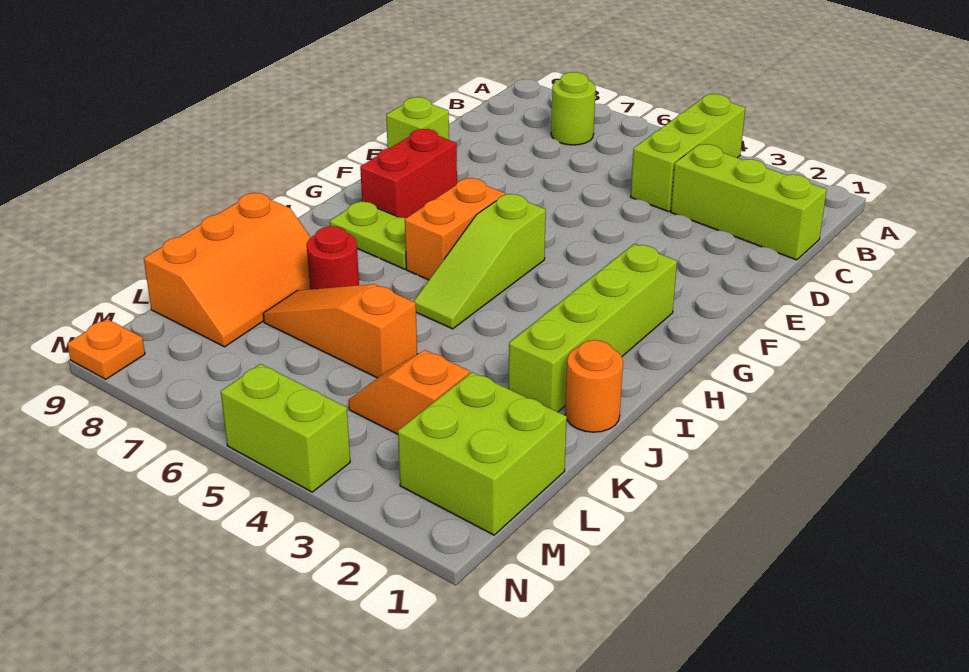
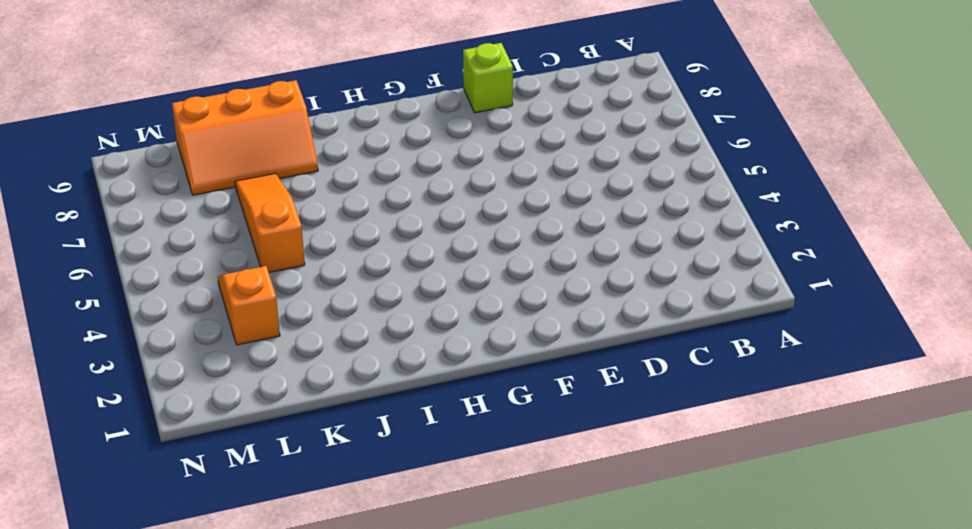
none -> lime 1x3 brick [631,94,745,212]
none -> lime 1x1 round brick [551,72,596,145]
none -> lime 1x3 brick [671,144,827,260]

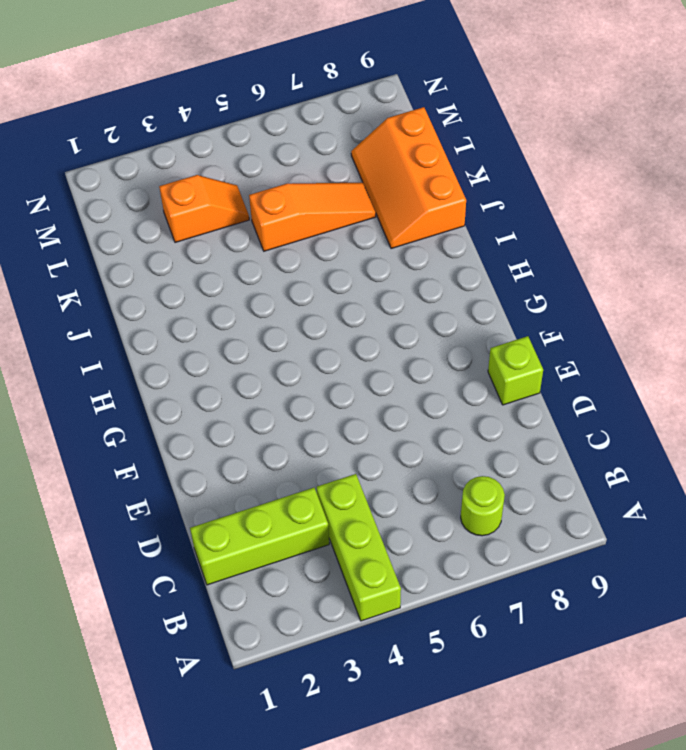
none -> red 1x2 brick [360,129,457,218]
none -> lime 1x4 brick [509,244,677,412]
none -> lime 1x3 slope [413,194,546,329]

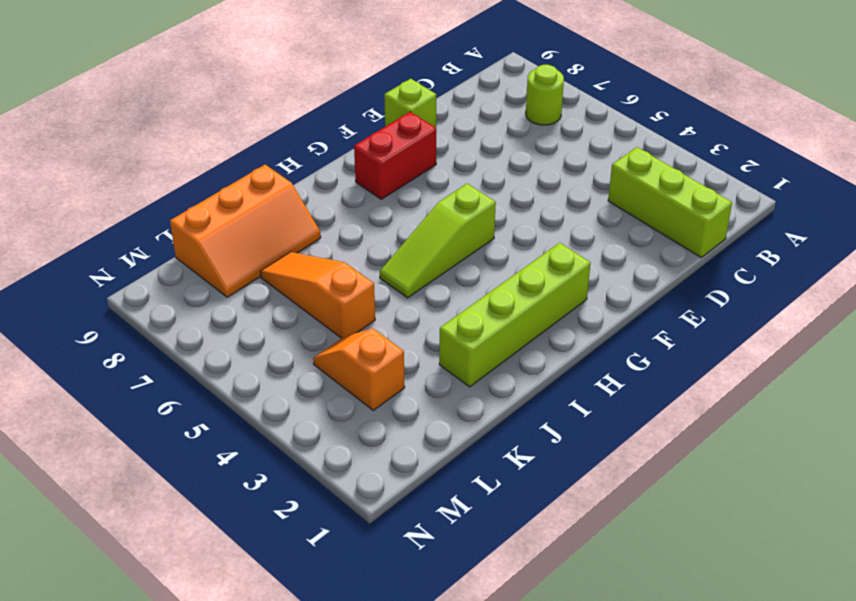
none -> lime 1x3 brick [631,94,745,212]
none -> orange 1x2 brick [405,178,505,280]
none -> lime 1x2 plate [330,201,406,269]

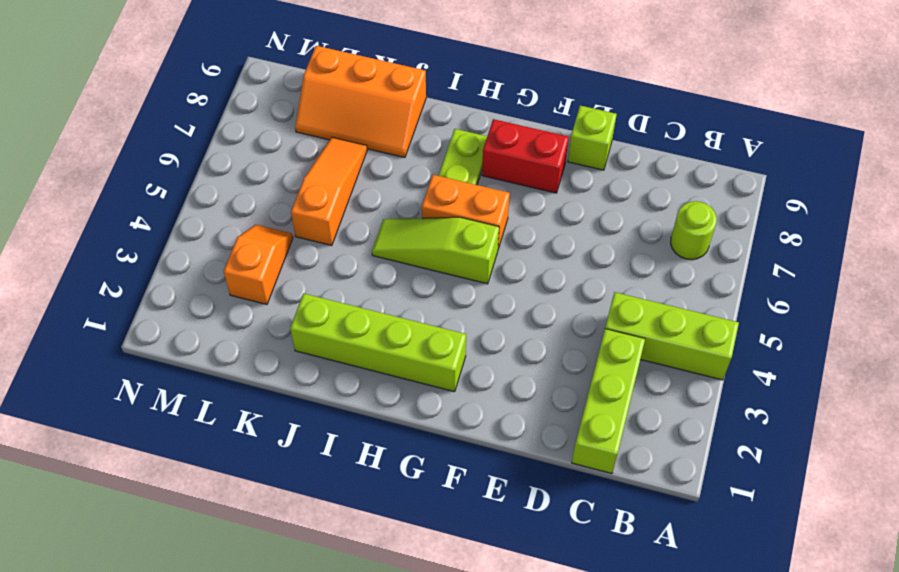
none -> orange 1x1 round brick [565,340,623,432]
none -> red 1x1 round brick [307,226,359,289]
none -> lime 2x2 brick [398,372,567,535]

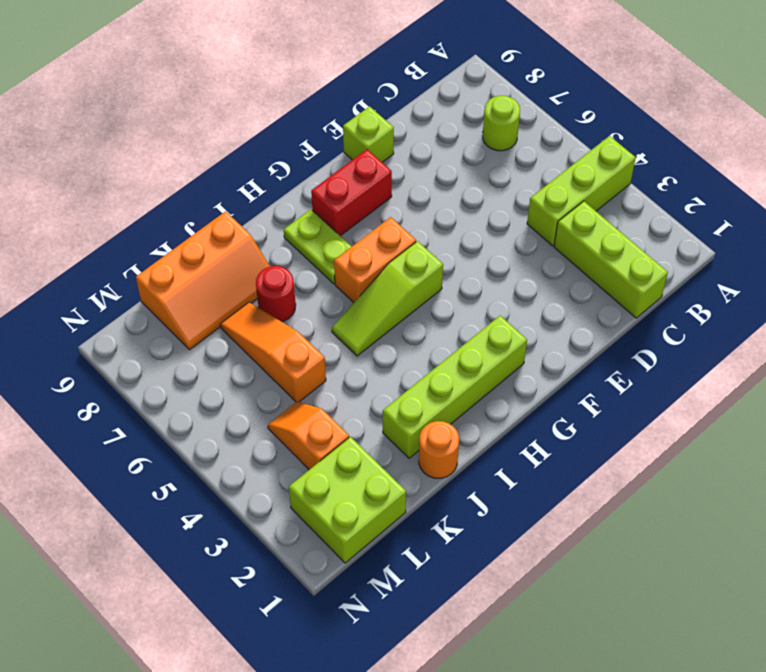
none -> lime 1x2 brick [221,364,350,492]
none -> orange 1x1 plate [67,319,145,379]

